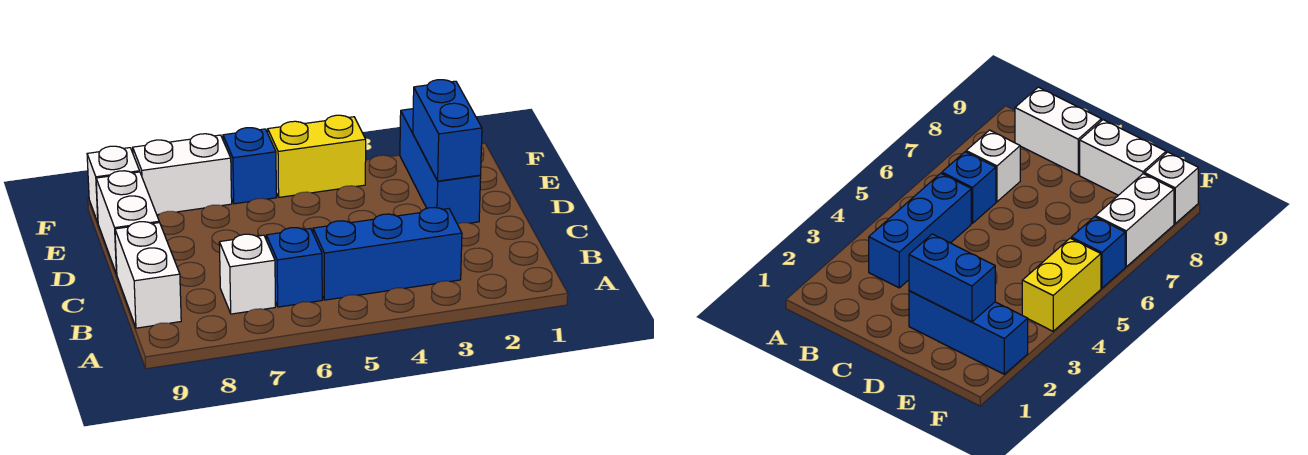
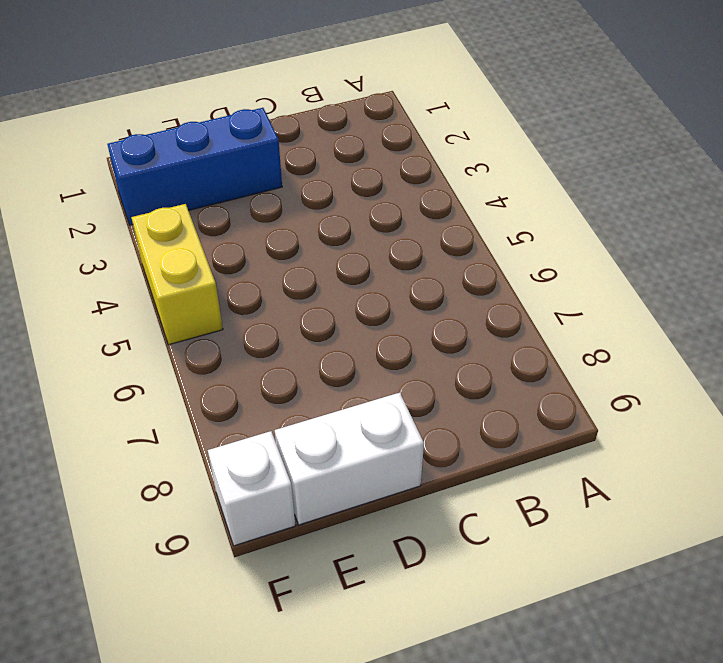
none -> blue 1x3 brick [313,208,462,300]
none -> blue 1x1 brick [266,228,322,307]

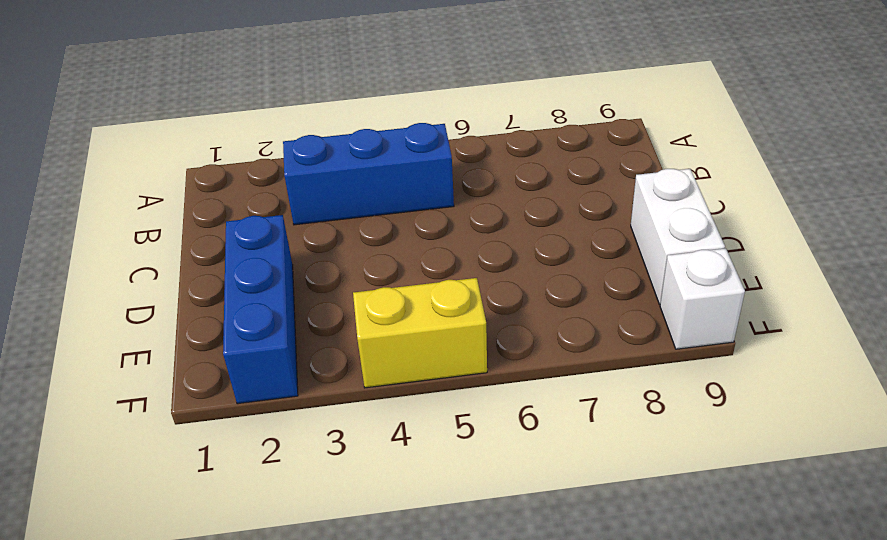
none -> blue 1x1 brick [266,228,322,307]
none -> white 1x1 brick [219,234,275,314]

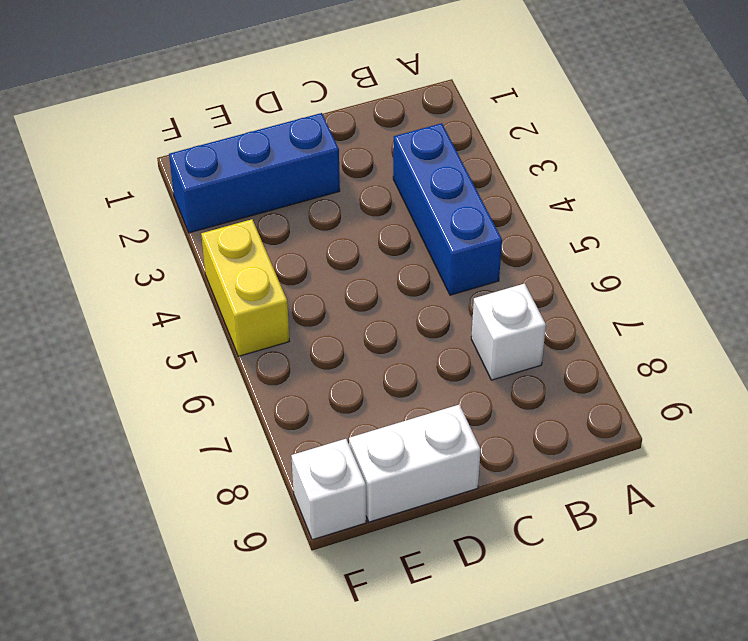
none -> blue 1x1 brick [266,228,322,307]
none -> white 1x2 brick [115,222,181,328]

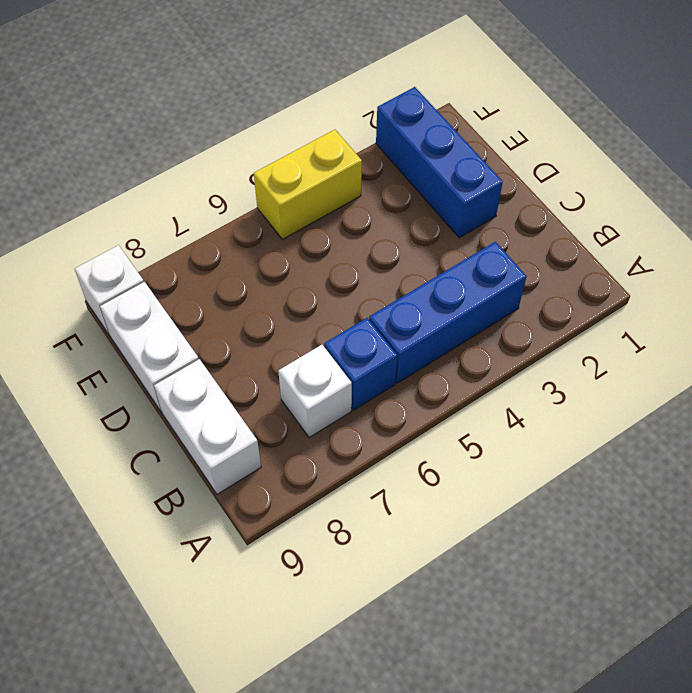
none -> blue 1x1 brick [223,128,276,204]
none -> white 1x2 brick [133,134,232,215]

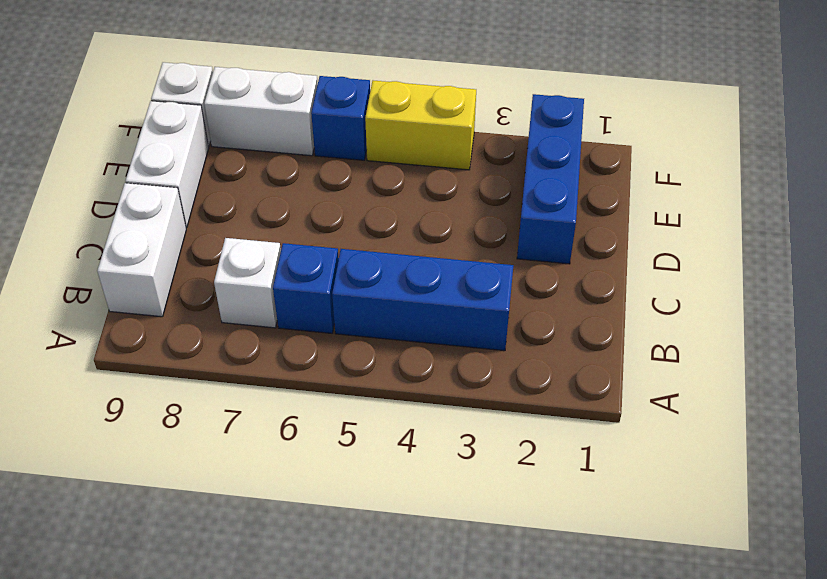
none -> blue 1x2 brick [413,80,482,181]

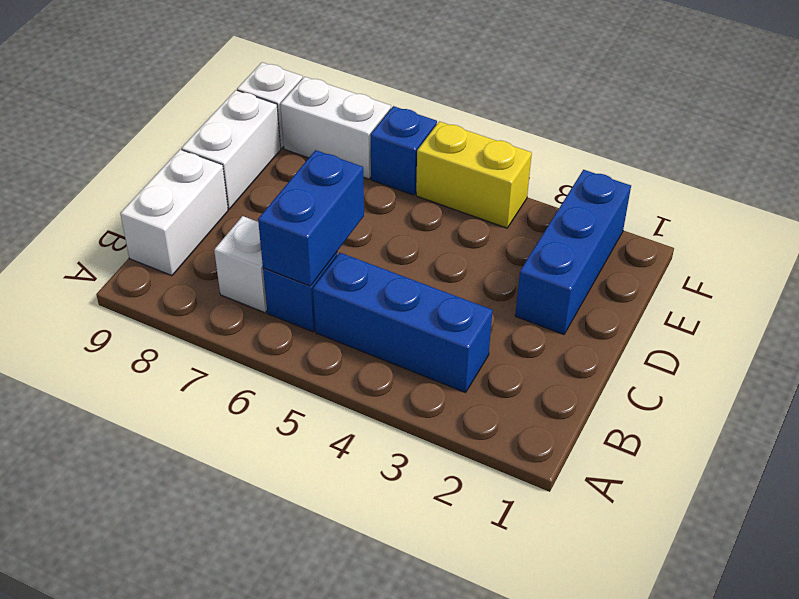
blue 1x2 brick [258,150,364,286] -> blue 1x2 brick moved to [413,80,482,181]

